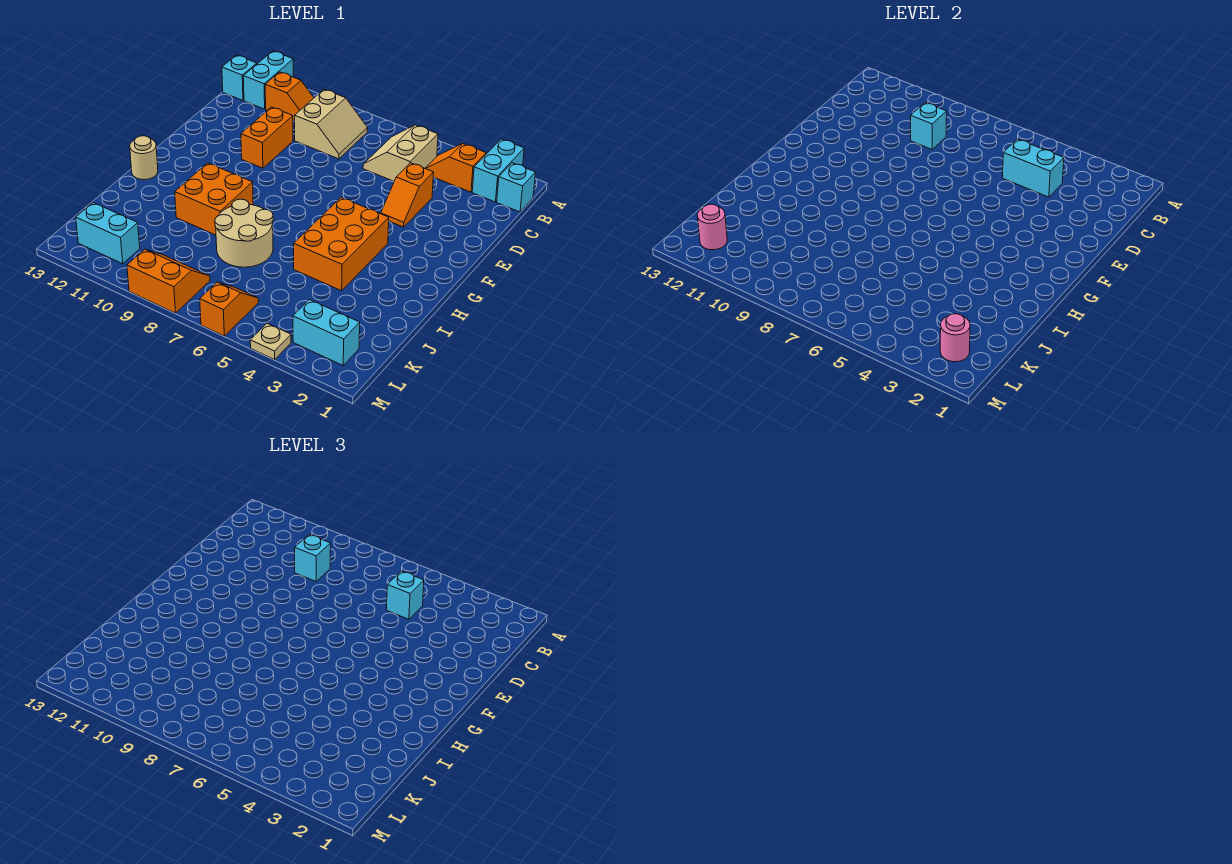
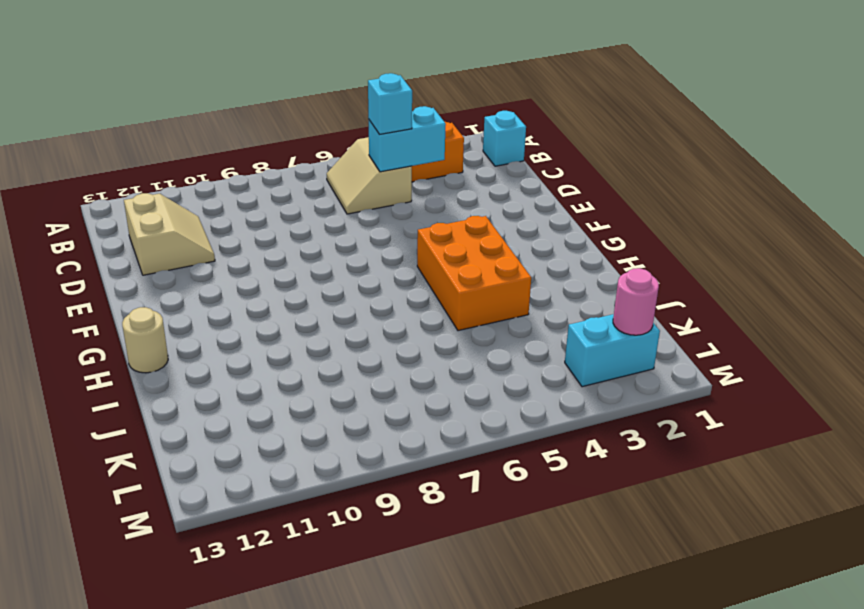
tan 2x2 slope [124,193,215,275] -> tan 2x2 slope moved to [295,89,368,159]
none -> cyan 1x2 brick [472,139,524,202]
none -> cyan 1x2 brick [243,51,293,109]
none -> orange 1x2 slope [265,72,314,121]

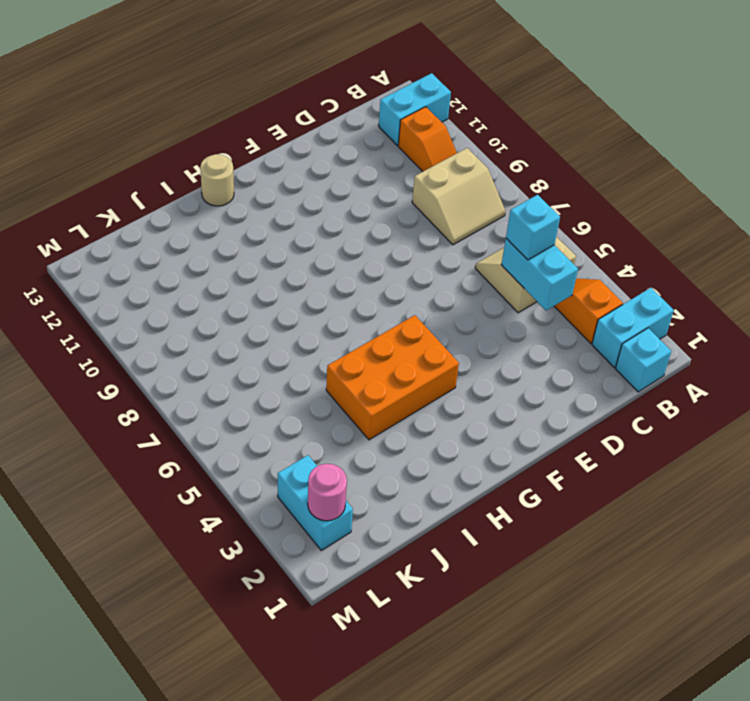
none -> cyan 1x1 brick [222,55,257,100]
none -> orange 1x2 slope [381,163,434,227]
none -> orange 1x2 brick [241,107,293,168]

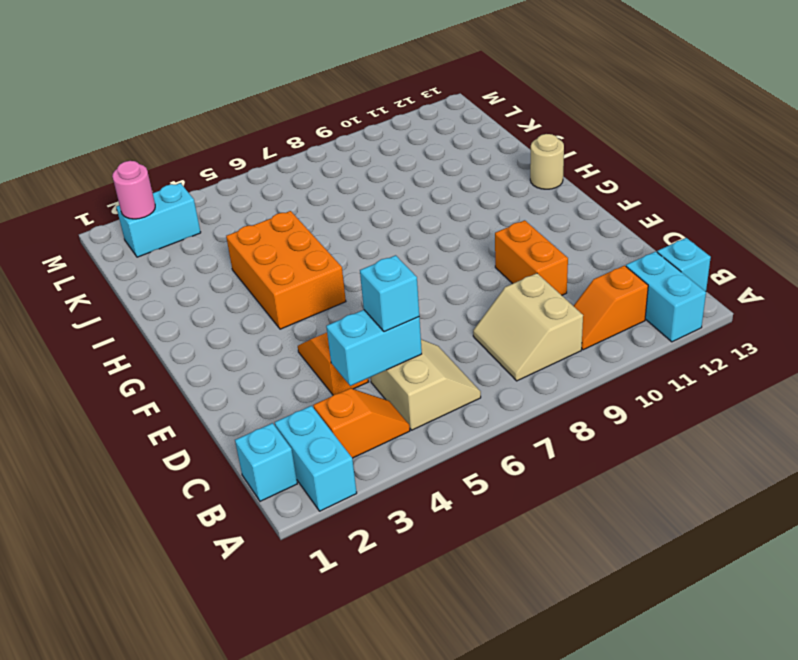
none -> orange 2x2 brick [175,163,253,235]
none -> tan 2x2 round brick [215,199,273,267]
none -> orange 1x2 slope [200,282,258,336]

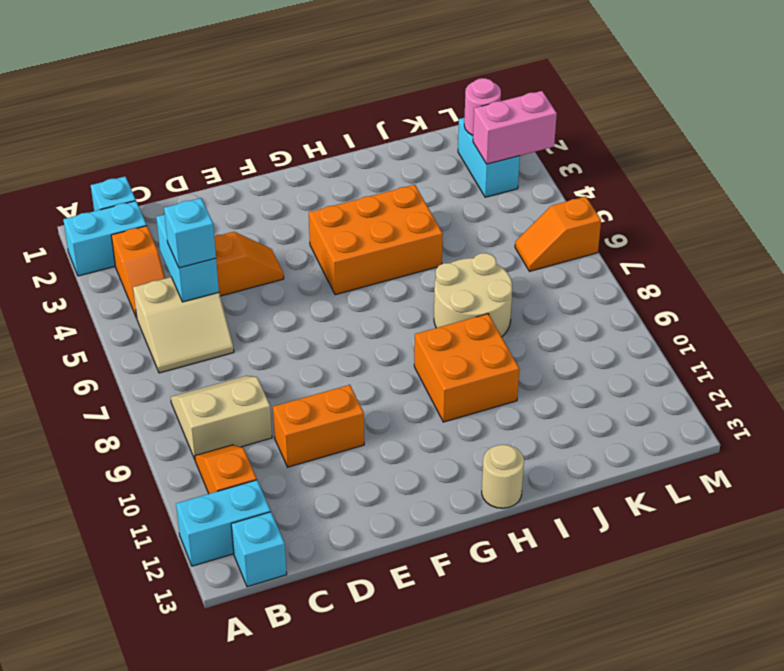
pink 1x2 brick [473,91,557,164] -> none
none -> orange 2x2 slope [127,249,210,313]
none -> cyan 1x2 brick [76,203,140,264]
none -> tan 1x1 plate [250,323,291,360]

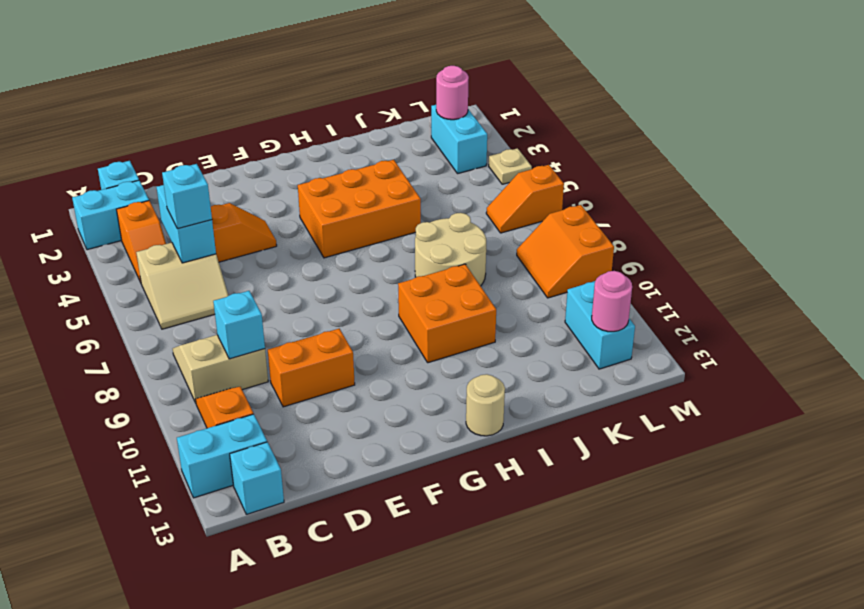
none -> cyan 1x1 brick [295,535,331,581]

